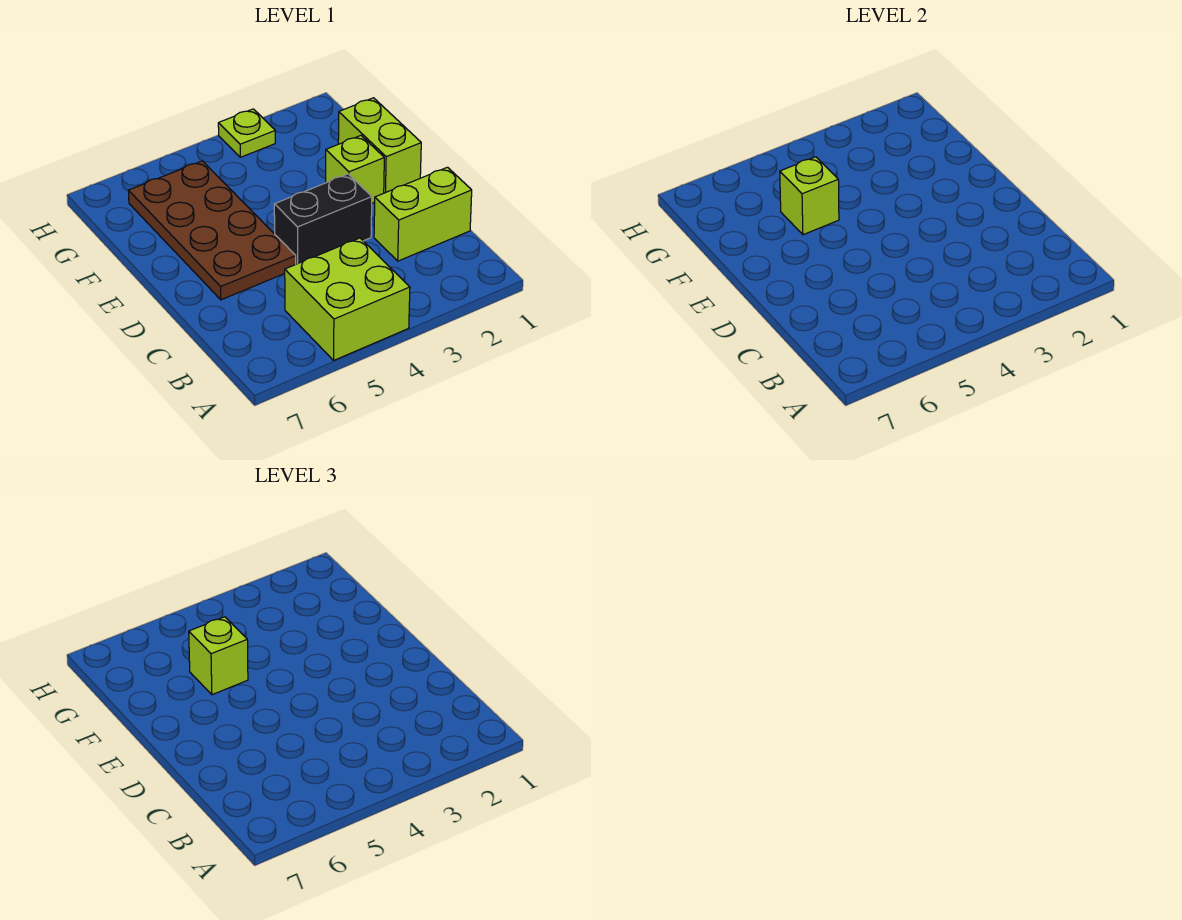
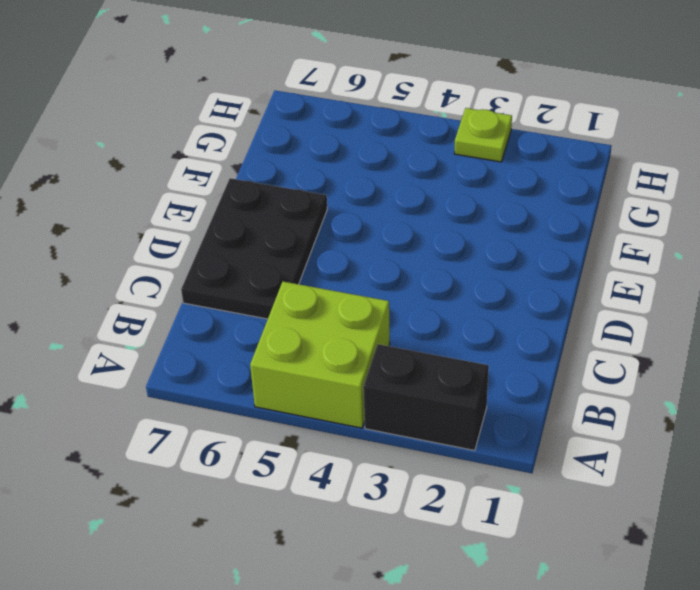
black 1x2 brick [363,344,489,451] -> black 1x2 brick moved to [274,174,372,264]
black 2x3 plate [181,178,327,319] -> brown 2x4 plate [128,161,296,300]
none -> lime 1x2 brick [374,167,472,261]
none -> lime 1x2 brick [338,98,421,193]

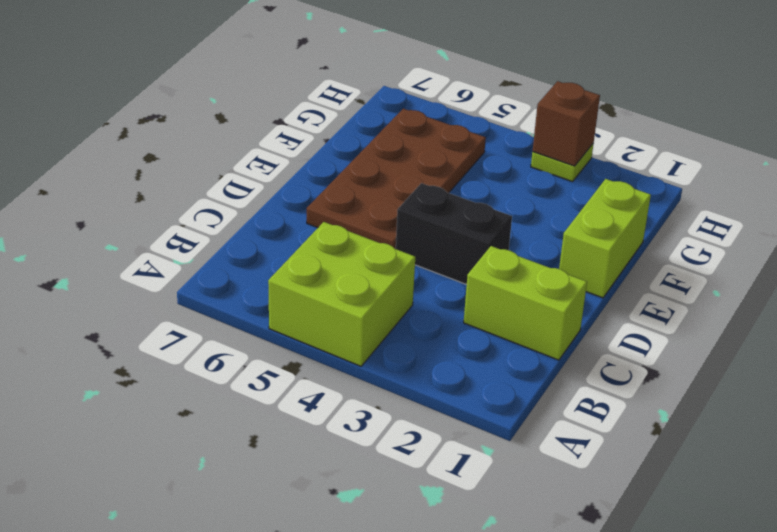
brown 1x1 brick [533,81,600,166] -> none
none -> lime 1x1 brick [326,136,384,203]
none -> lime 1x1 brick [780,157,839,235]

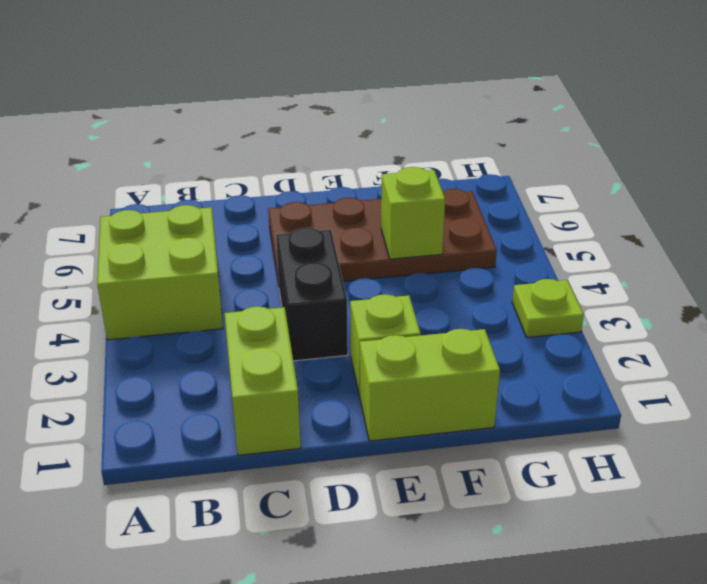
none -> lime 1x1 brick [189,617,248,695]

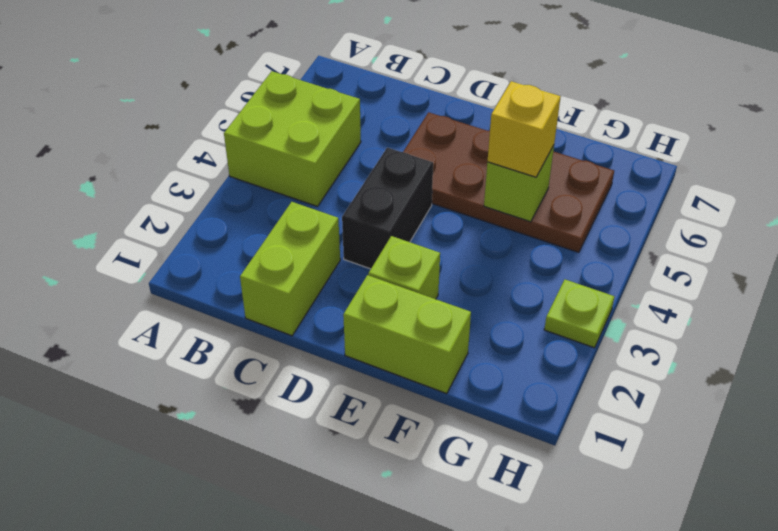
yellow 1x1 brick [487,81,561,177] -> lime 1x1 brick [189,617,248,695]

